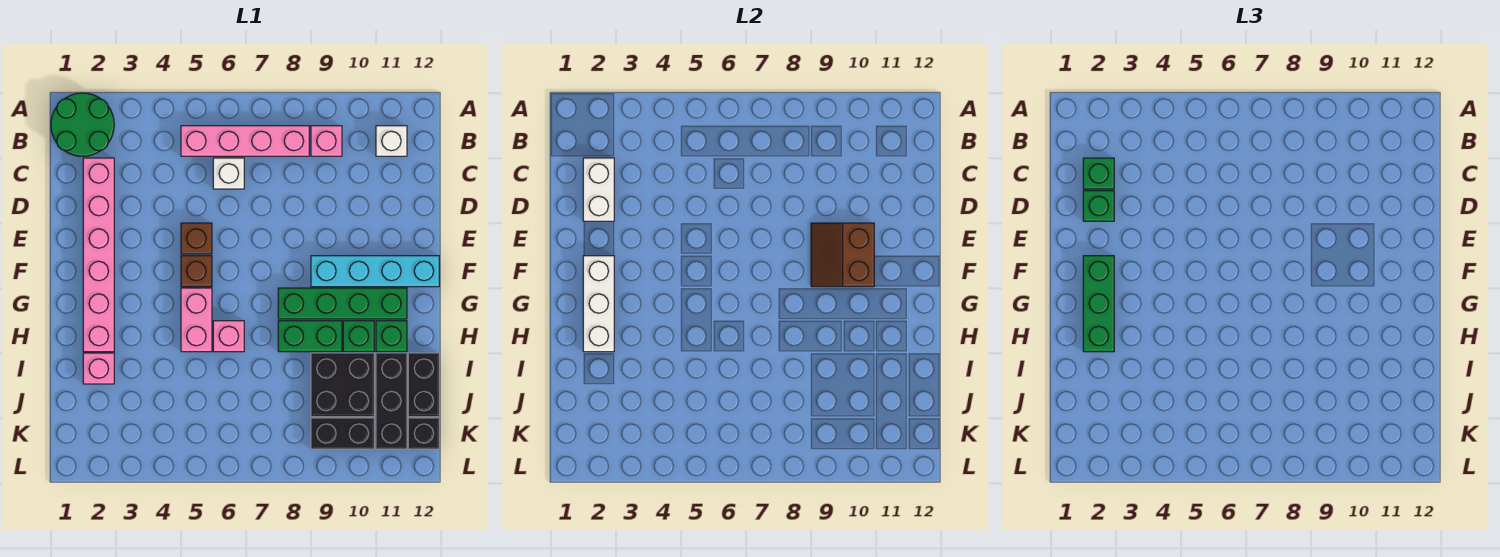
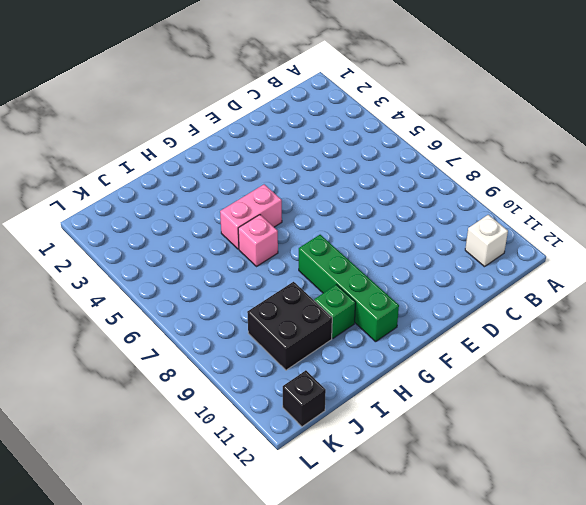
none -> green 2x2 round brick [51,93,114,156]
none -> pink 1x4 brick [181,126,309,156]
none -> pink 1x1 brick [311,126,342,156]

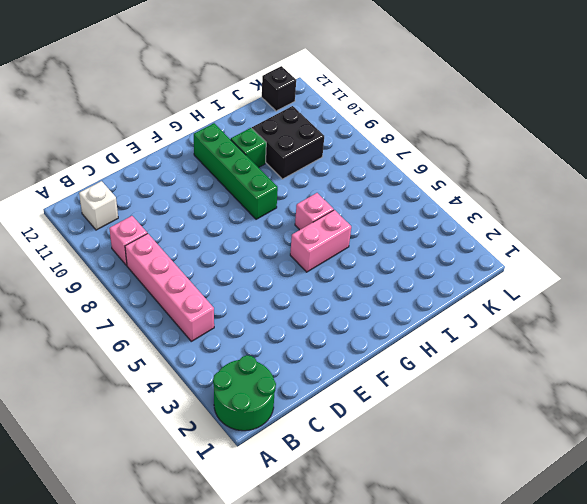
none -> pink 1x6 brick [83,158,114,352]
none -> white 1x1 brick [213,158,244,189]
none -> brown 1x1 brick [181,223,212,254]

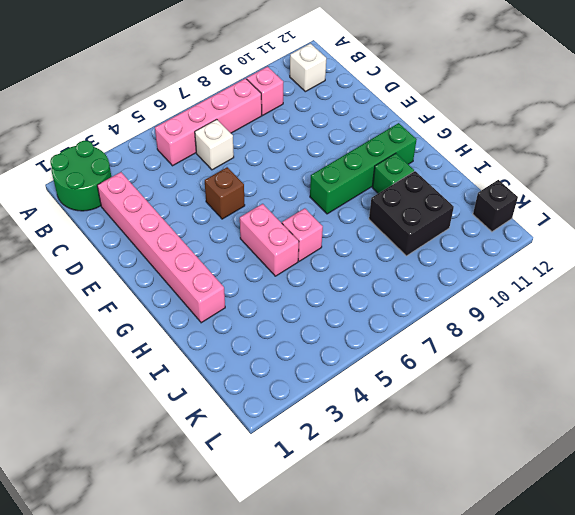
none -> brown 1x1 brick [181,256,212,287]
none -> cyan 1x4 brick [311,256,439,287]
none -> green 1x2 brick [278,321,342,352]

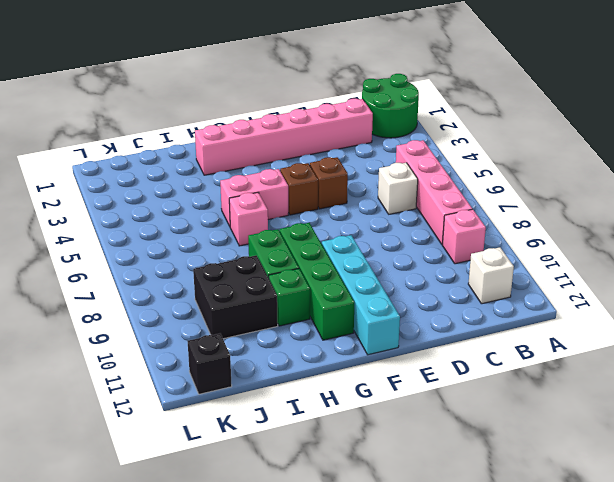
none -> green 1x1 brick [376,321,407,352]
none -> pink 1x1 brick [83,353,114,384]
none -> black 1x3 brick [376,353,407,449]

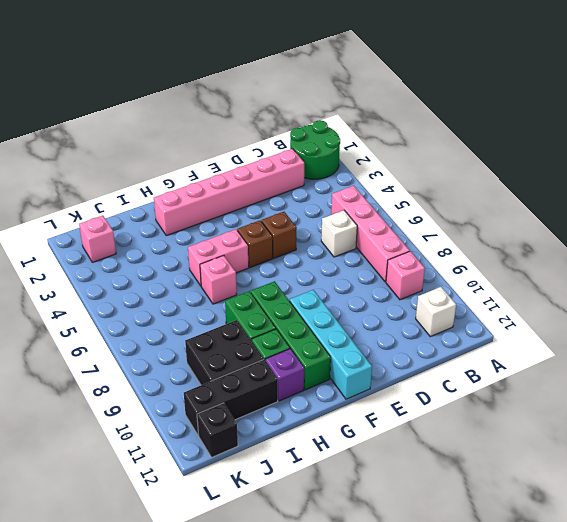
purple 1x1 brick [265,349,304,401] -> green 1x1 brick [376,321,407,352]
pink 1x1 brick [79,216,116,262] -> pink 1x1 brick moved to [83,353,114,384]
none -> black 1x2 brick [408,353,439,417]
none -> black 1x2 brick [311,418,374,449]
none -> white 1x2 brick [583,158,614,221]

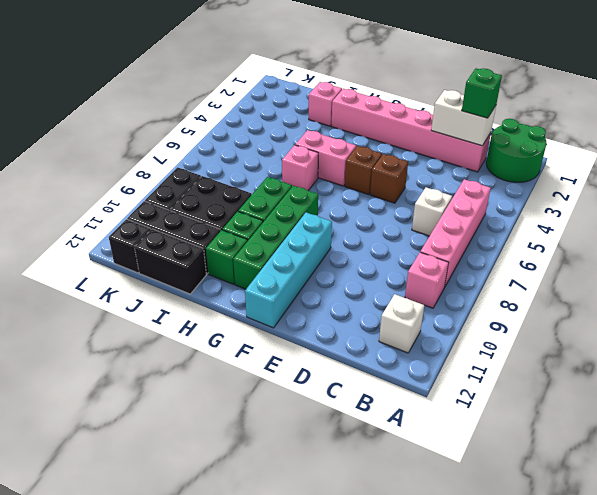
none -> brown 2x2 slope [811,223,874,287]
none -> white 1x3 brick [583,256,614,352]
none -> green 1x1 brick [1083,191,1114,221]

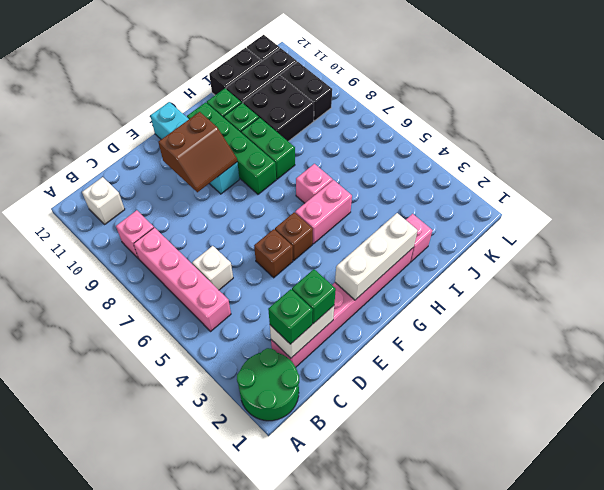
none -> green 1x3 brick [1083,256,1114,352]

